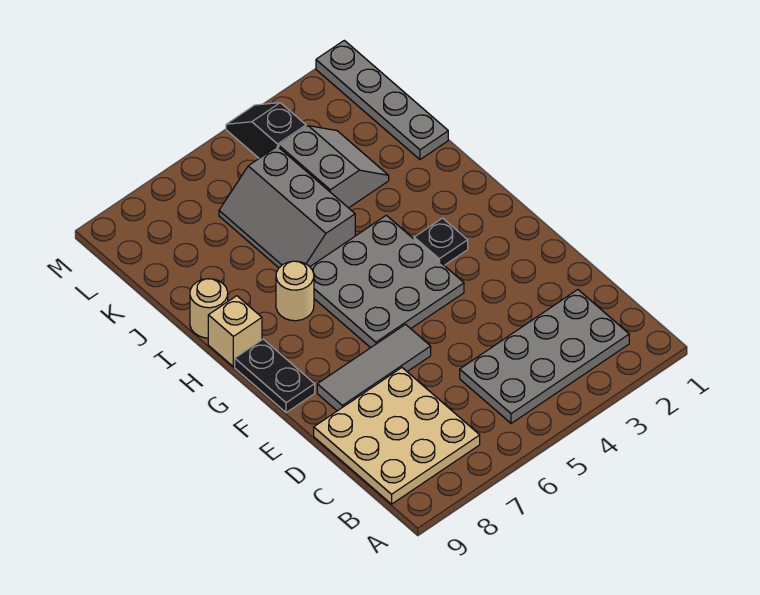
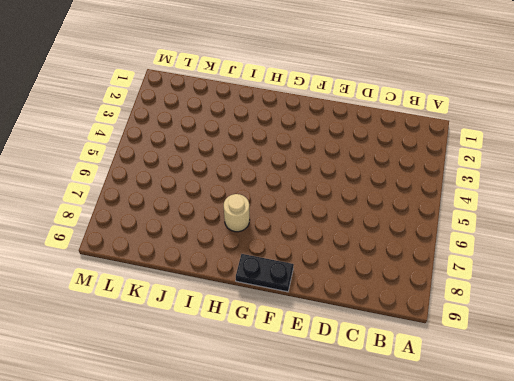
none -> grey 2x4 plate [460,290,629,423]
none -> tan 3x3 plate [314,368,480,504]
none -> grey 1x3 tile [317,324,431,411]

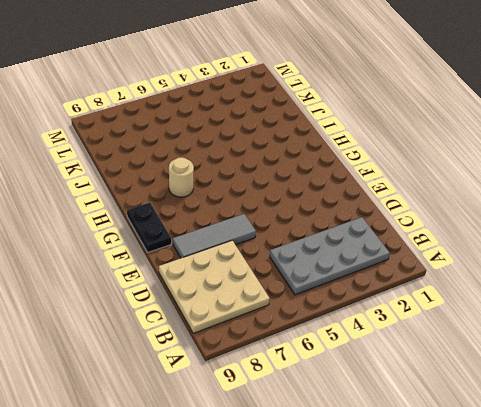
none -> grey 3x3 plate [310,215,464,348]
none -> black 1x1 plate [414,218,468,265]
none -> tan 1x1 brick [208,296,262,367]

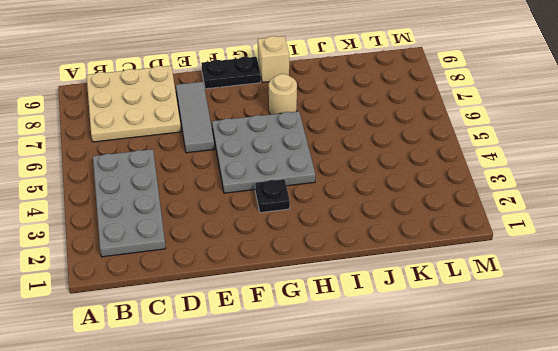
none -> grey 2x3 slope [219,146,355,268]
none -> tan 1x1 round brick [190,279,228,338]
none -> grey 1x4 plate [316,40,448,159]

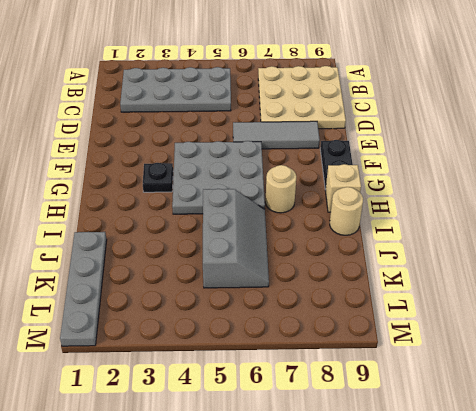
none -> grey 2x2 slope [279,126,389,208]
none -> black 1x2 slope [226,103,306,158]

